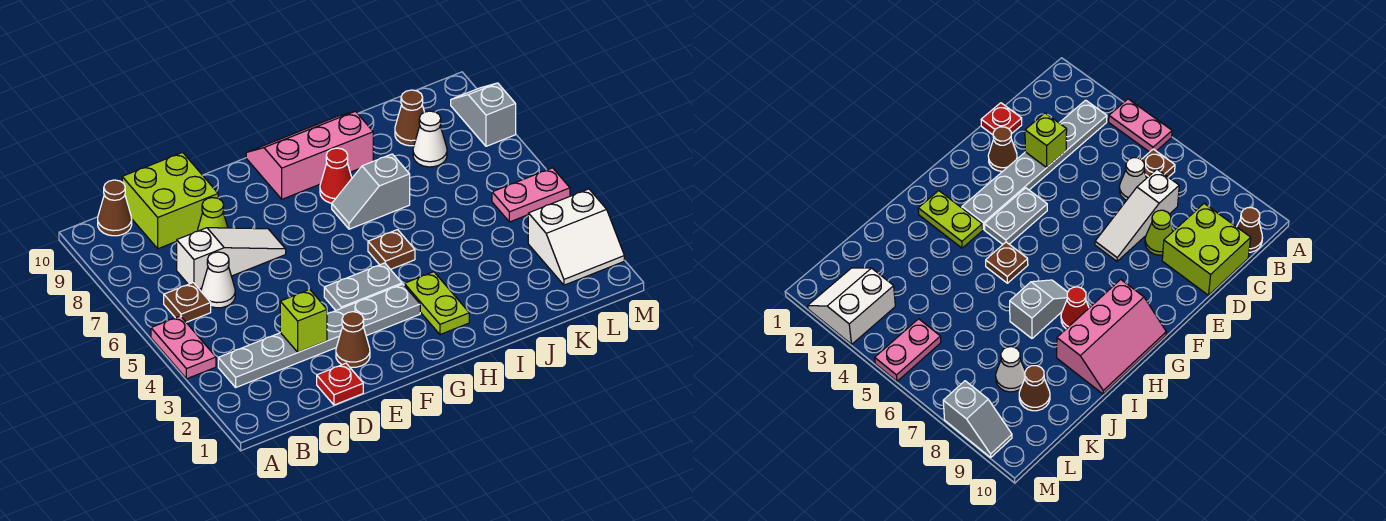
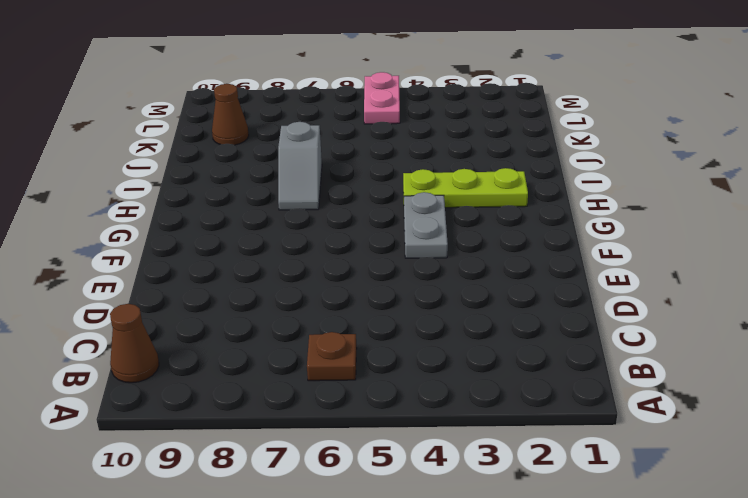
lime 1x3 plate [403,168,528,208] -> lime 1x2 plate [404,272,469,334]
none -> pink 1x2 plate [151,316,216,379]
none -> grey 1x6 plate [218,284,420,387]
none -> white 1x1 cone [201,252,235,308]

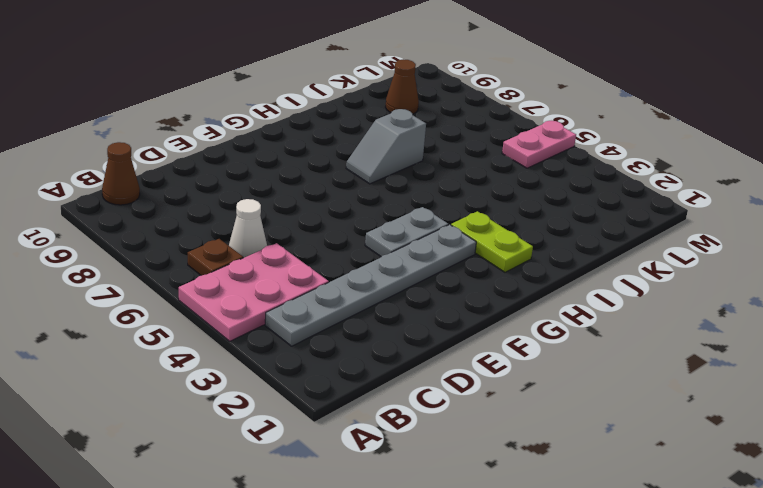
pink 2x3 plate [179,243,329,341] -> pink 1x2 plate [151,316,216,379]
none -> white 1x3 slope [177,228,286,289]
none -> lime 2x2 brick [122,152,218,249]
none -> red 1x1 plate [317,363,363,405]

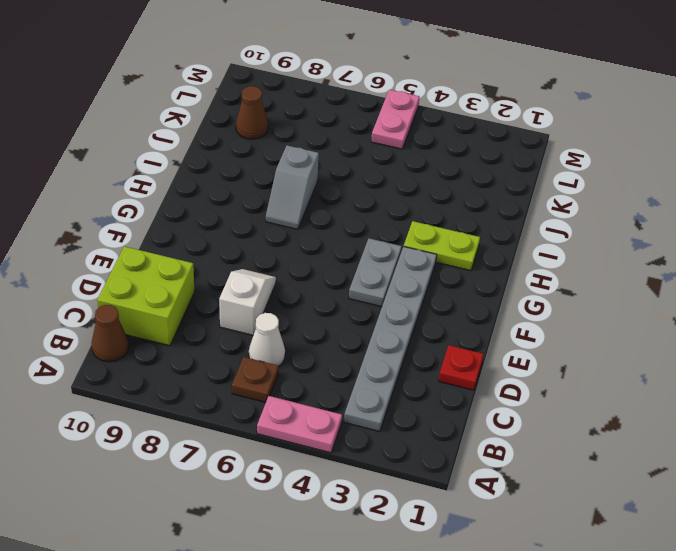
white 1x2 slope [219,269,276,335] -> white 1x3 slope [177,228,286,289]
none -> lime 1x1 cone [197,198,228,231]
none -> brown 1x1 cone [336,312,370,367]
none -> pink 2x3 slope [246,111,373,199]

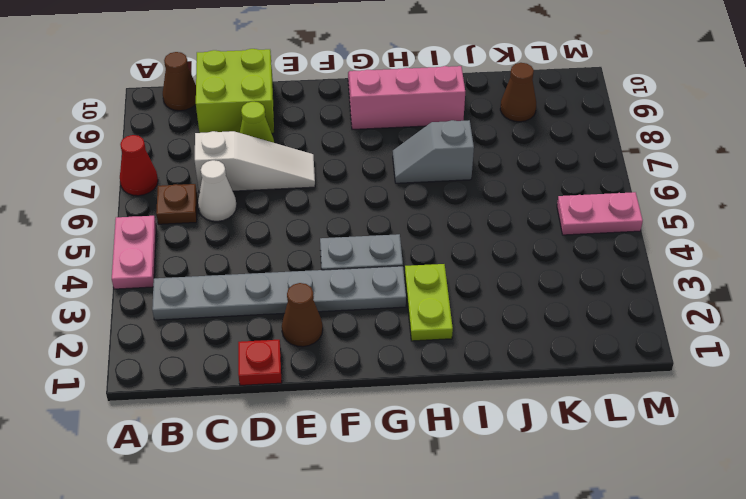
red 1x1 cone [120,135,158,196] -> red 1x1 cone moved to [320,148,352,203]
none -> brown 1x1 plate [368,230,415,269]
none -> white 1x1 cone [413,111,447,167]
none -> white 2x2 slope [528,189,624,285]

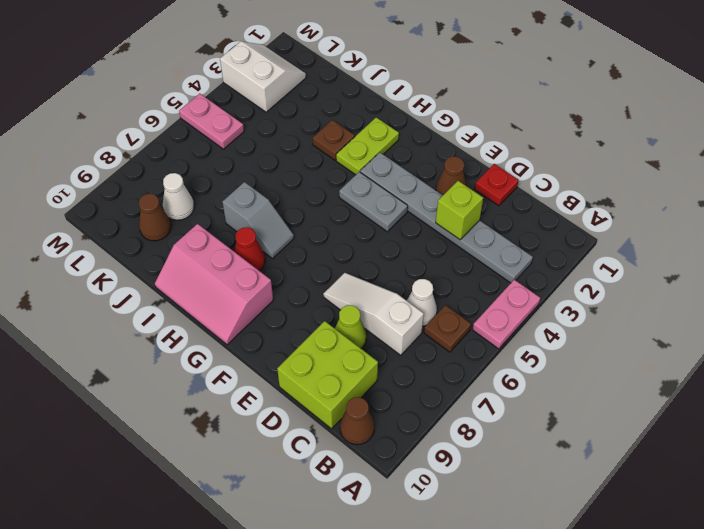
brown 1x1 plate [313,120,355,160] -> brown 1x1 plate moved to [368,230,415,269]
none -> grey 1x2 slope [451,83,516,146]

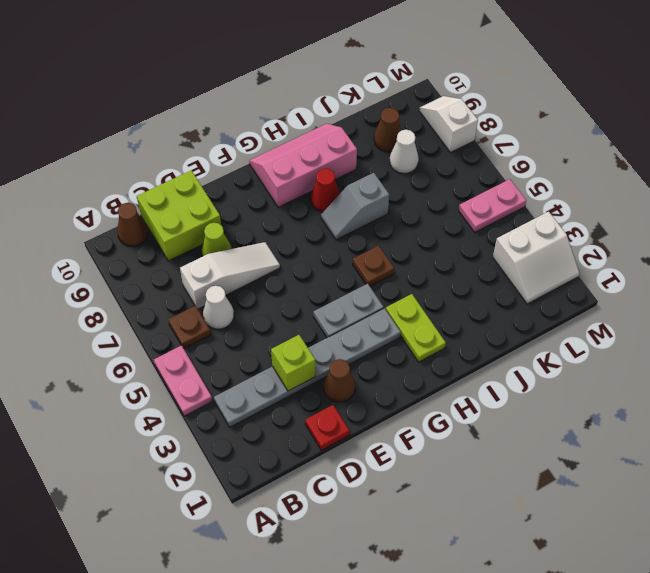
white 1x2 slope [419,96,478,152] -> grey 1x2 slope [451,83,516,146]

